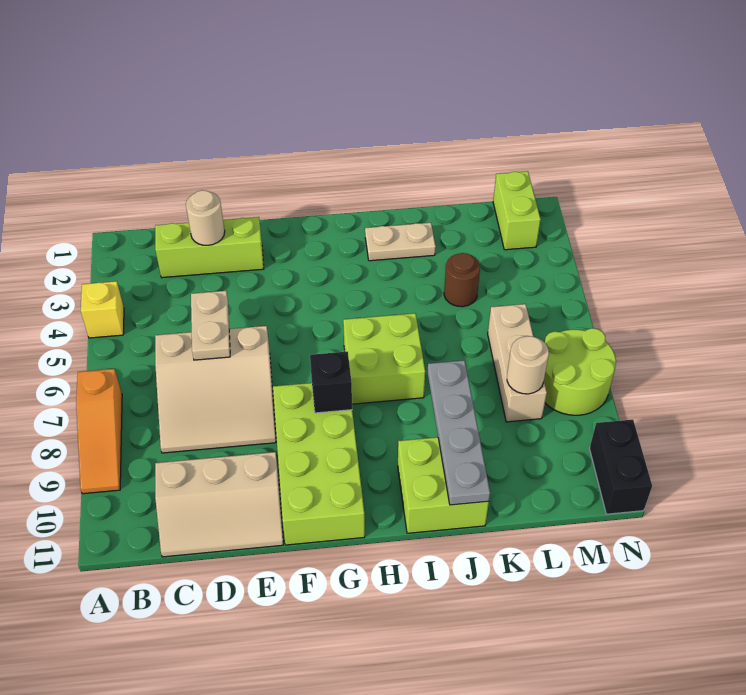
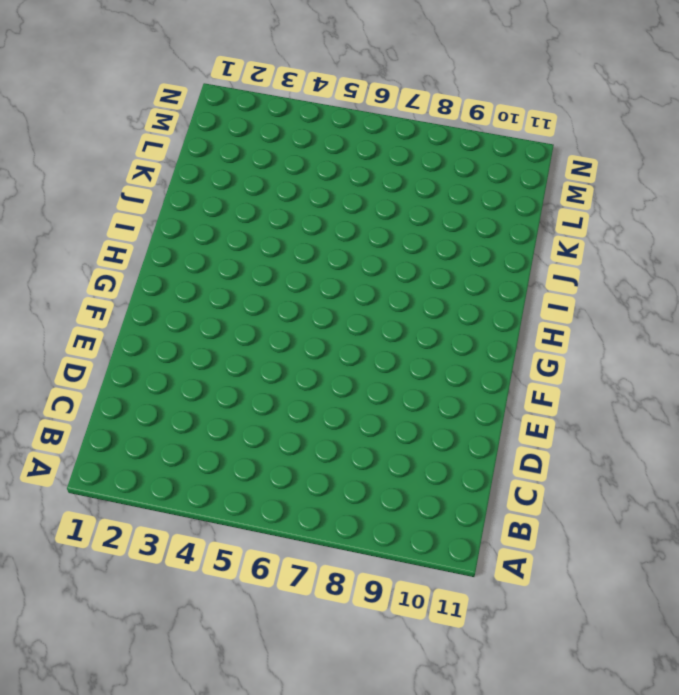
none -> yellow 1x1 brick [81,281,124,338]
none -> orange 1x3 slope [76,369,122,494]
none -> lime 1x3 brick [155,217,264,278]

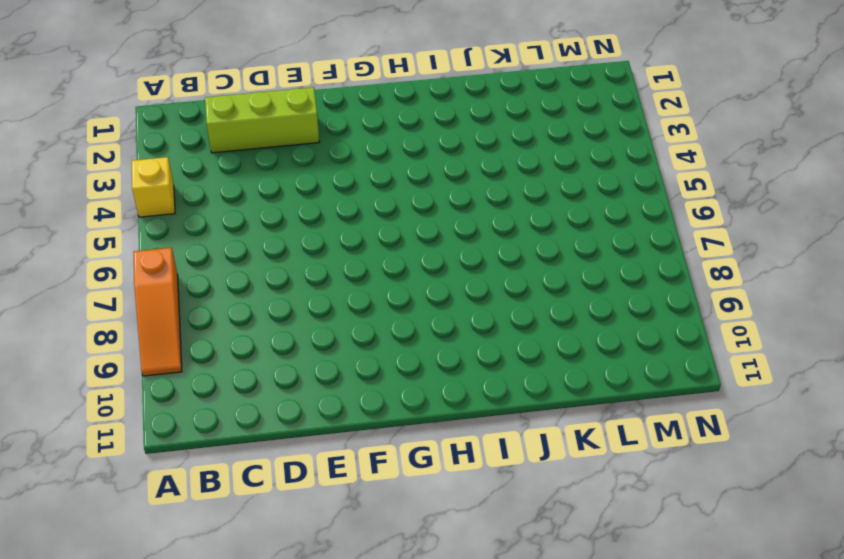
none -> tan 3x3 slope [155,326,276,453]
none -> tan 2x3 slope [155,452,283,557]
none -> lime 2x4 brick [273,383,365,545]

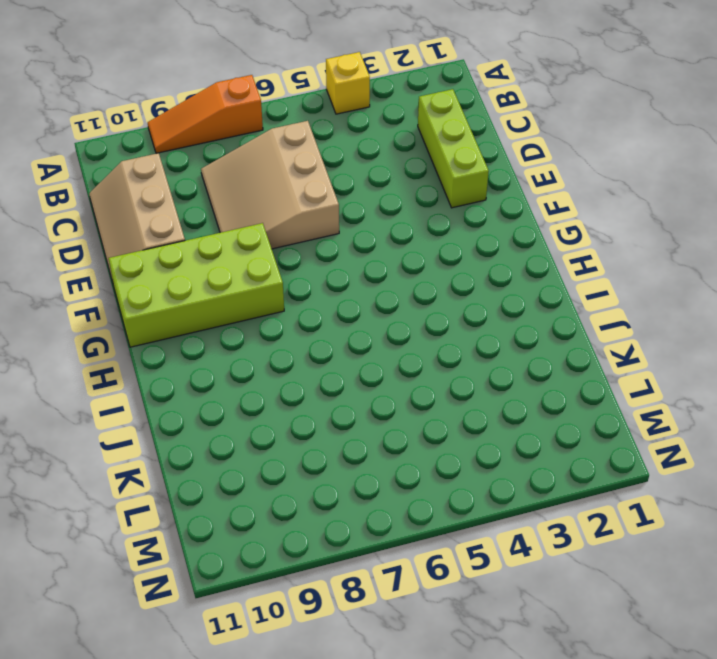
none -> lime 2x2 brick [343,313,425,404]
none -> tan 1x2 plate [365,223,436,261]
none -> lime 2x2 brick [398,437,489,533]

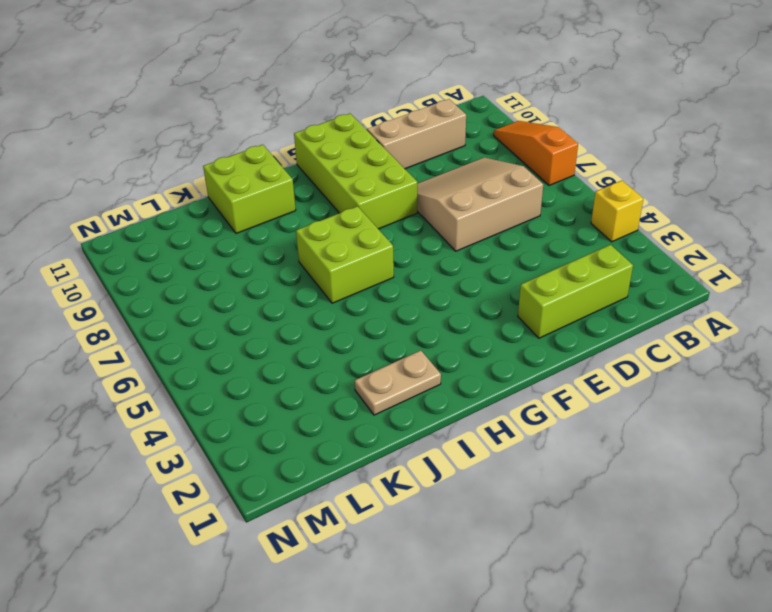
none -> brown 1x1 round brick [444,253,480,307]
none -> tan 1x3 brick [488,304,547,422]
none -> lime 1x2 brick [493,171,541,250]

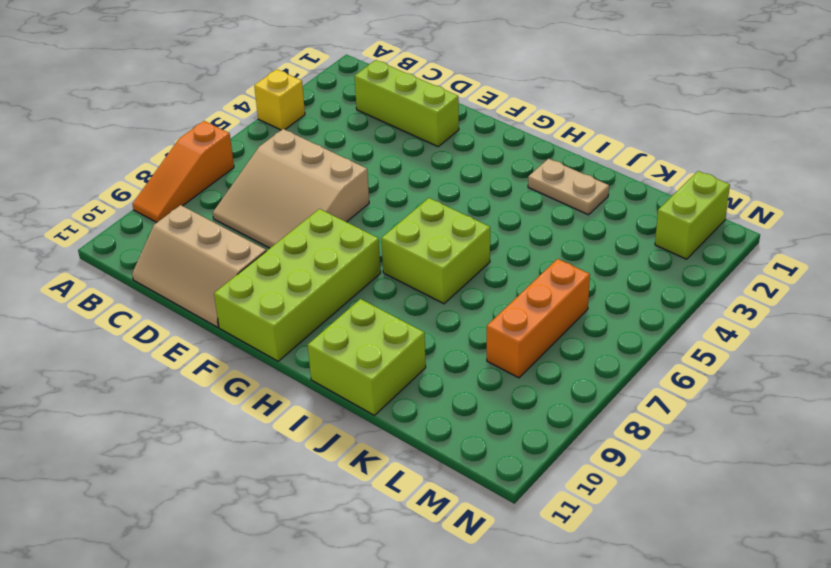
orange 1x3 brick [487,259,590,378] -> tan 1x3 brick [488,304,547,422]
none -> brown 1x1 round brick [444,253,480,307]
none -> lime 2x2 round brick [544,328,616,415]
none -> black 1x2 brick [590,420,652,514]

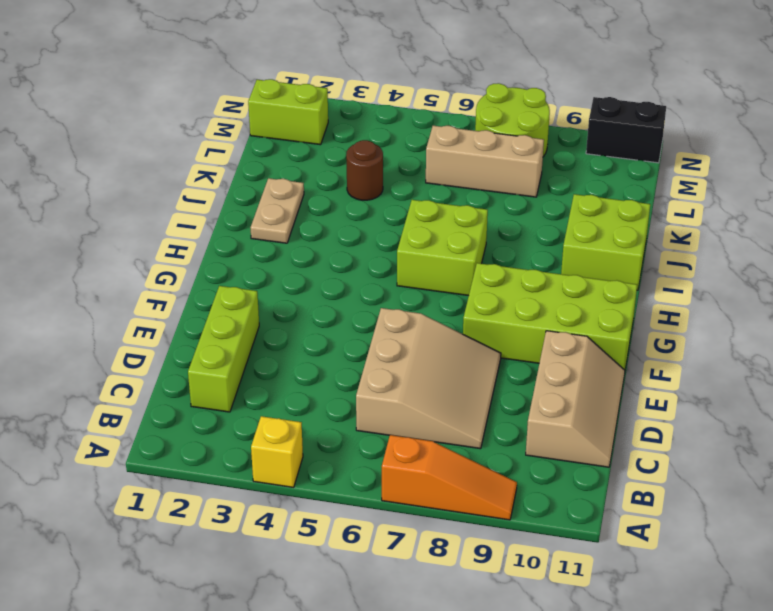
none -> tan 1x1 round brick [186,190,225,245]
none -> tan 1x2 plate [191,291,230,360]
none -> black 1x1 brick [310,351,352,413]

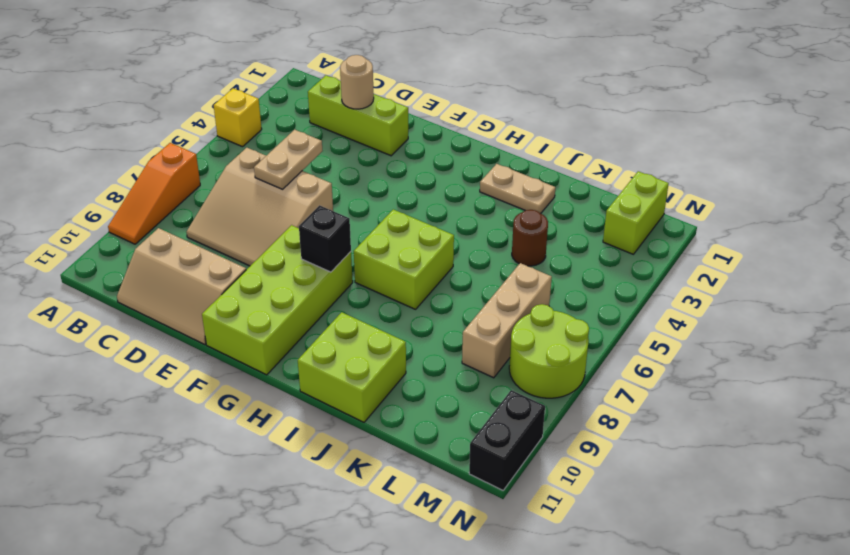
none -> grey 1x4 plate [427,360,490,505]
none -> tan 1x1 round brick [507,336,549,394]

